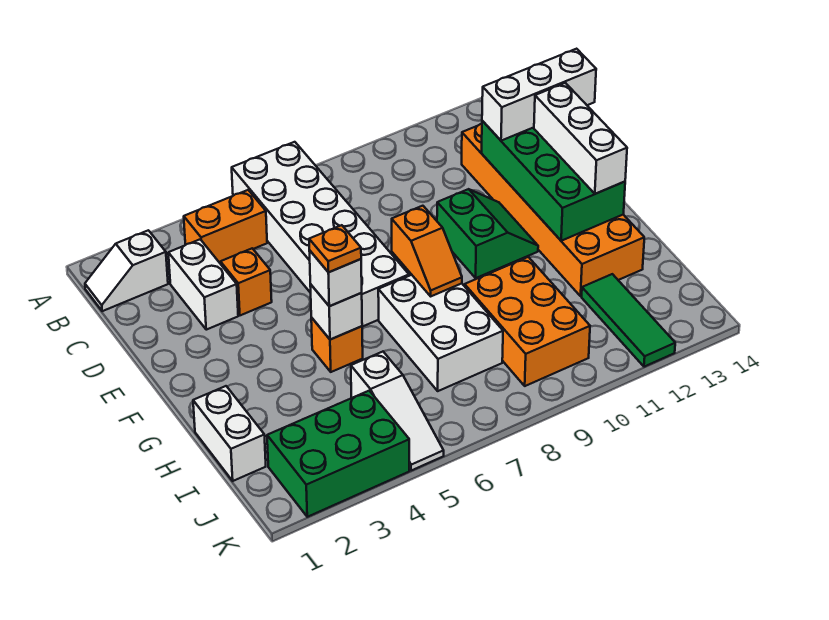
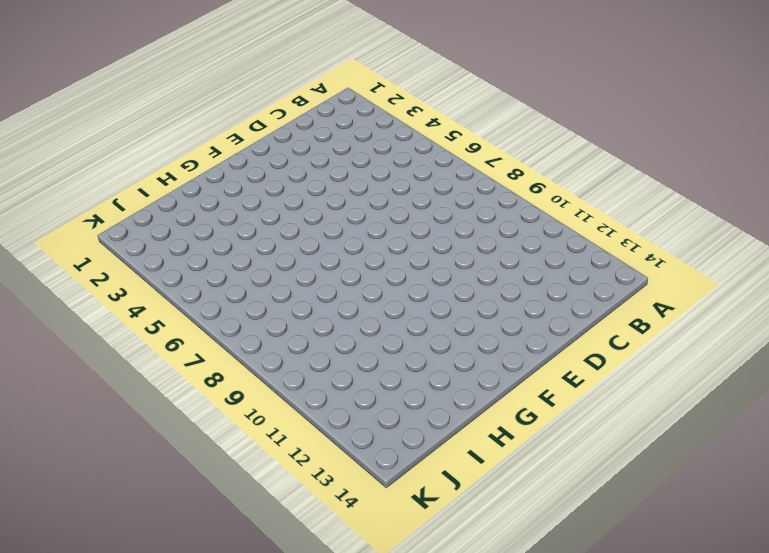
none -> white 2x6 brick [232,142,409,327]
none -> white 1x2 slope [85,230,168,311]
none -> orange 1x2 brick [184,190,267,263]

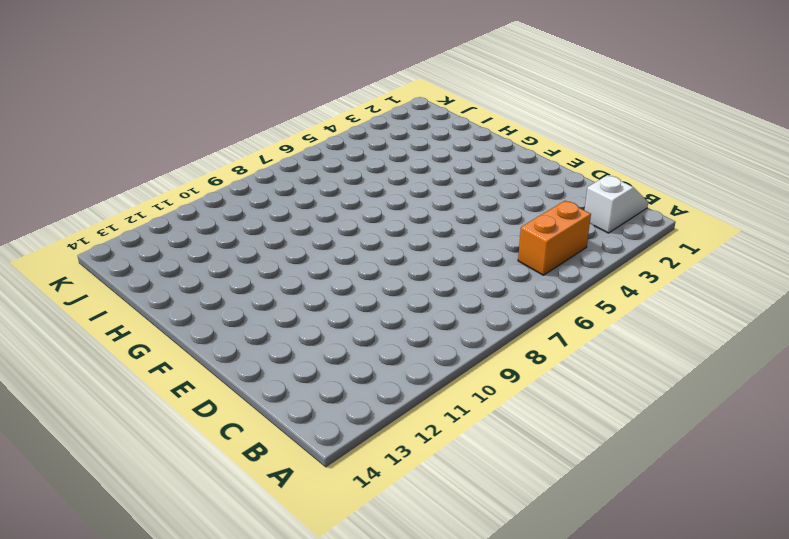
none -> white 2x6 brick [232,142,409,327]
none -> white 1x2 brick [168,239,238,330]
none -> orange 2x6 brick [462,124,644,296]

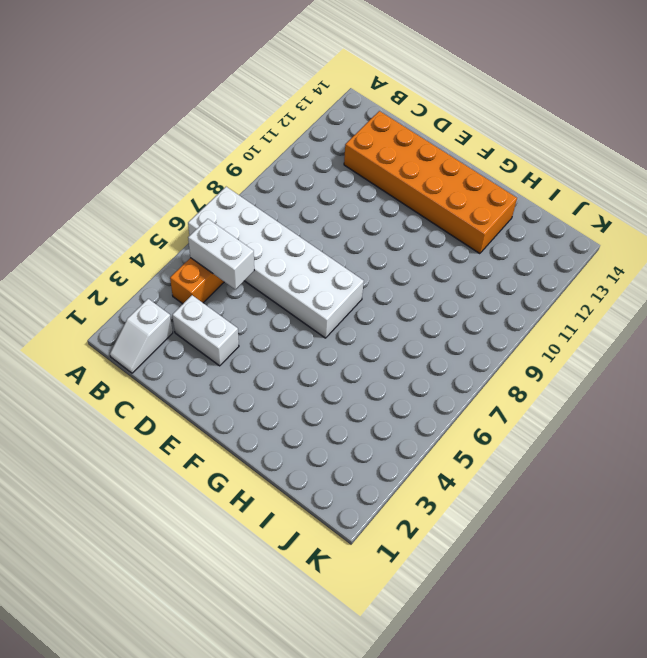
white 1x2 brick [188,219,254,289] -> white 1x2 brick moved to [193,386,266,481]
none -> orange 1x1 brick [221,248,272,315]
none -> green 2x2 slope [437,189,538,278]
none -> orange 1x1 brick [311,318,363,372]

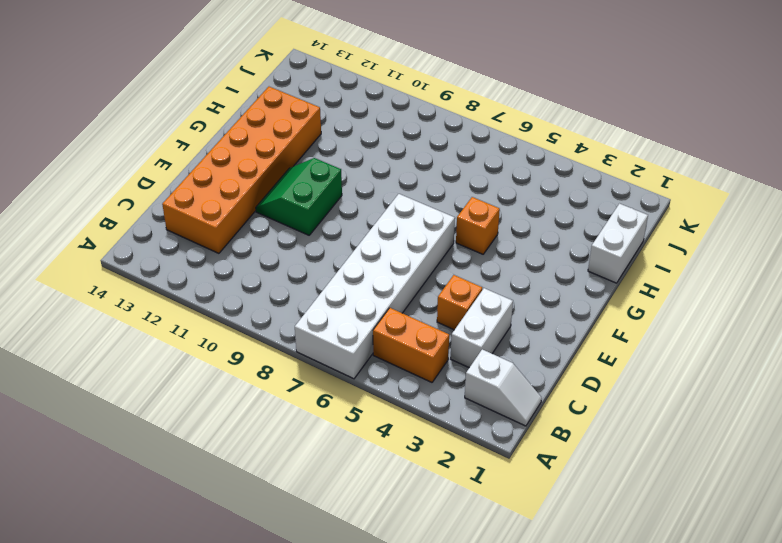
none -> white 2x3 brick [378,275,503,391]
none -> orange 2x3 brick [465,257,590,386]
none -> white 1x3 slope [351,352,444,471]

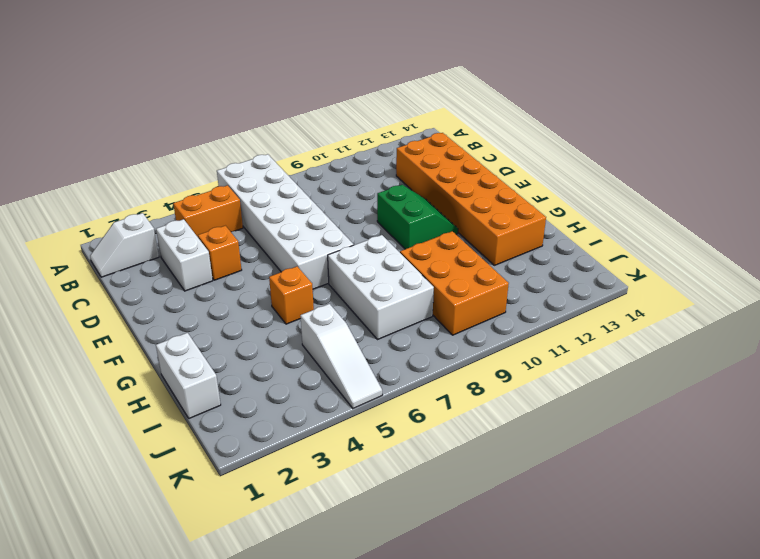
none -> green 1x3 tile [582,274,675,367]
none -> green 2x3 brick [267,391,409,517]
none -> green 2x4 brick [482,121,625,241]

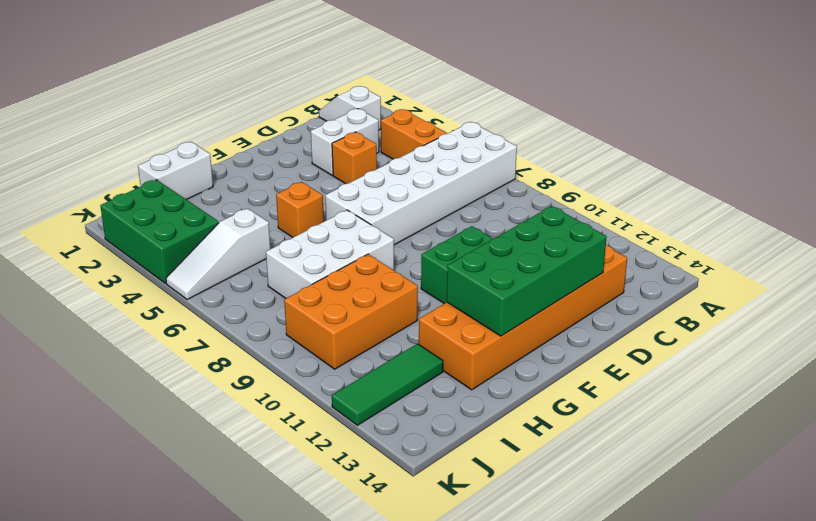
none -> orange 1x2 slope [392,206,462,296]
none -> white 1x1 brick [310,284,362,340]
none -> white 1x3 brick [482,49,596,141]

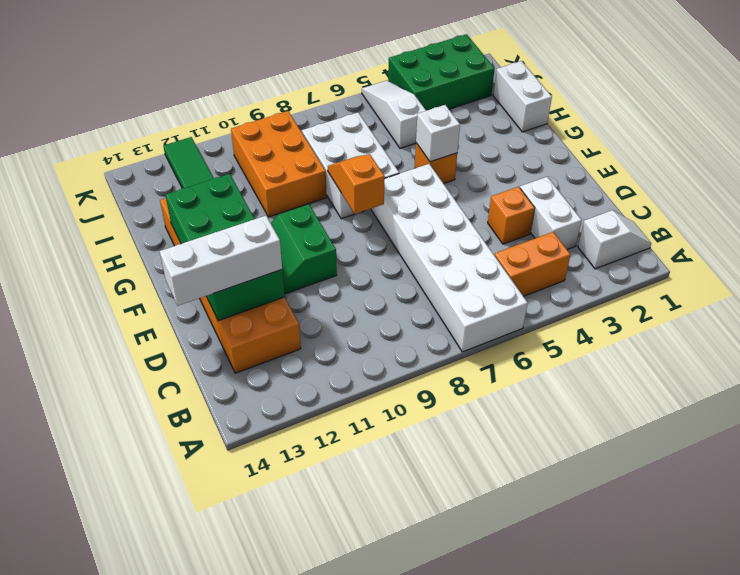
none -> white 1x3 brick [534,83,627,194]
none -> white 1x1 brick [309,250,362,306]
none -> orange 1x1 plate [309,225,361,272]

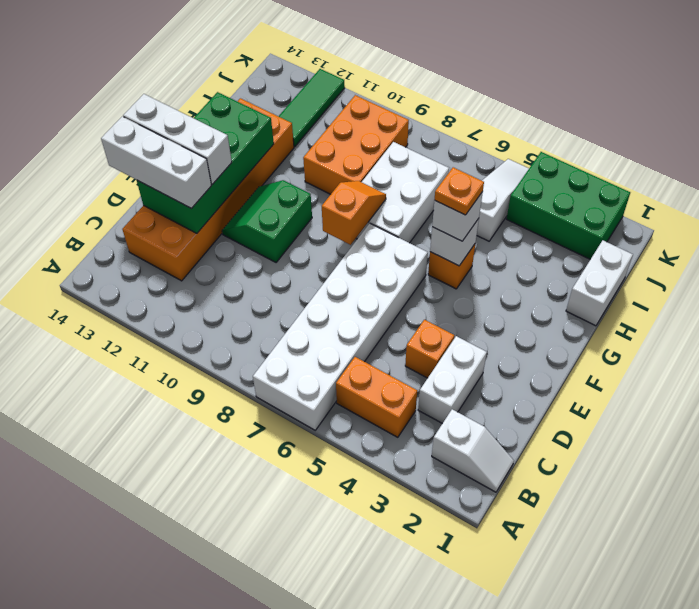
white 1x3 brick [123,94,232,184] -> white 1x3 brick turned to [534,83,627,194]

